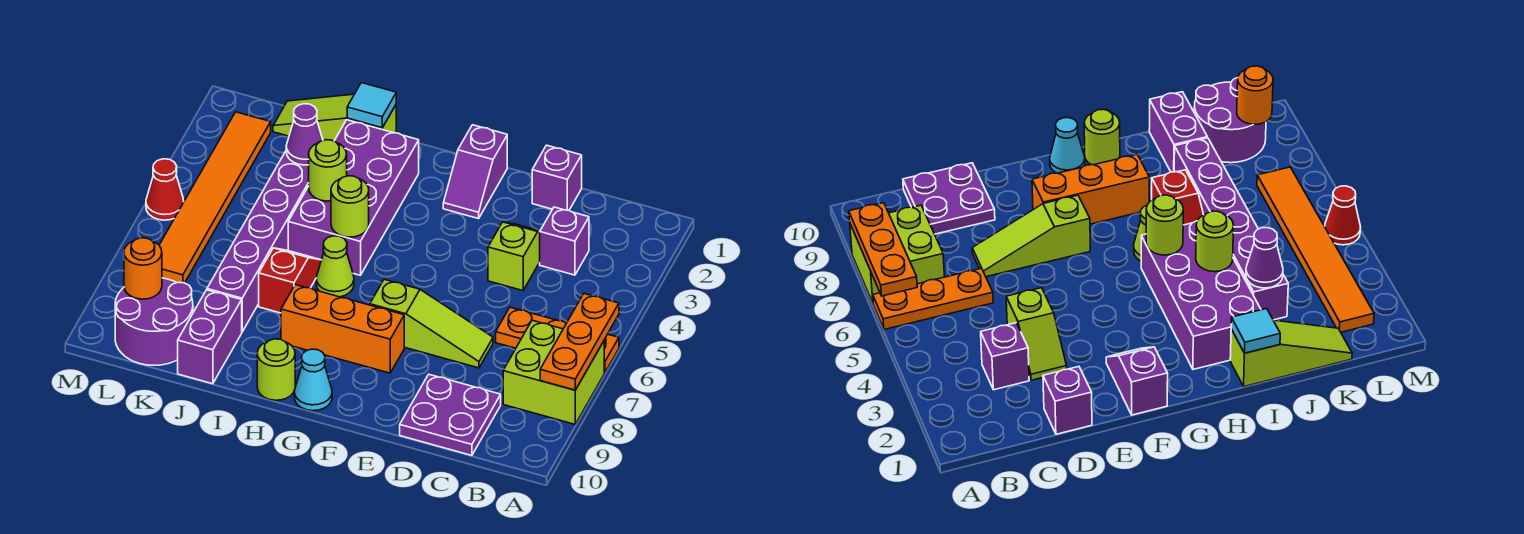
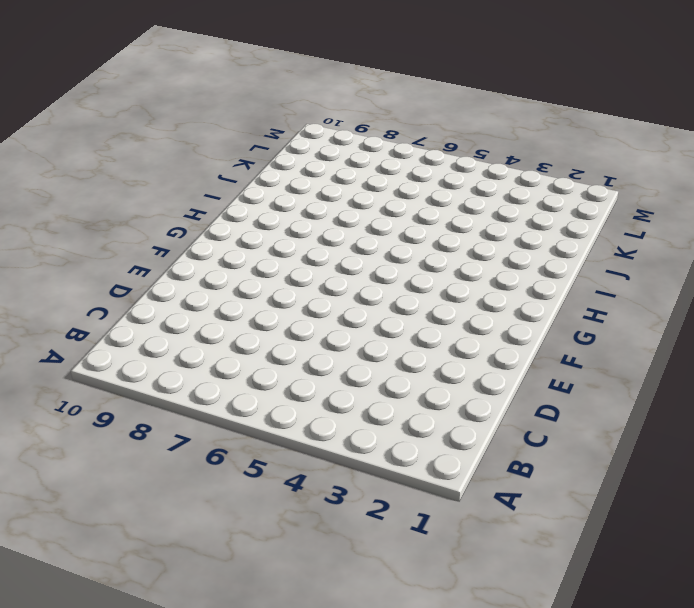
none -> orange 1x3 plate [496,307,619,373]
none -> lime 2x2 brick [503,320,604,424]
none -> purple 1x1 brick [540,207,589,275]

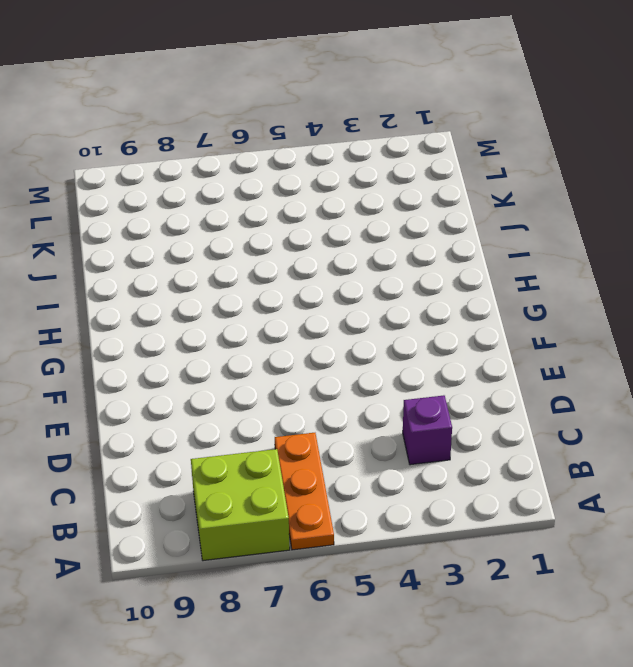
none -> purple 2x2 plate [400,374,501,456]
none -> purple 1x1 brick [532,145,582,210]
none -> lime 1x2 slope [488,222,540,291]

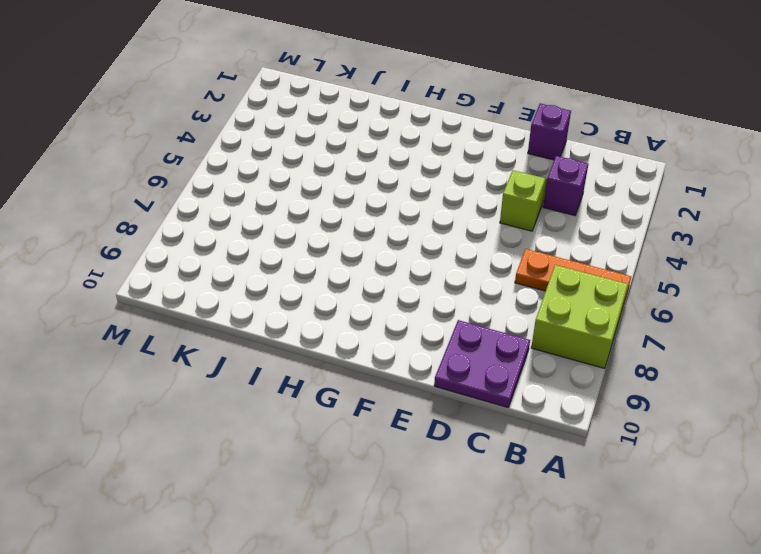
none -> lime 1x3 slope [370,279,493,368]
none -> purple 1x2 slope [443,125,507,219]
none -> orange 1x3 brick [281,285,404,373]

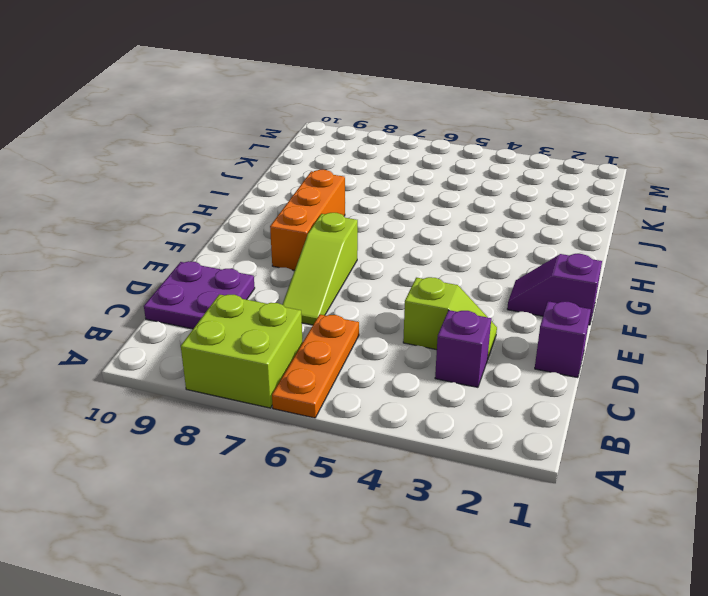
none -> cyan 1x1 cone [294,349,332,411]
none -> purple 2x4 brick [288,120,419,275]
none -> lime 1x1 cone [316,236,354,297]

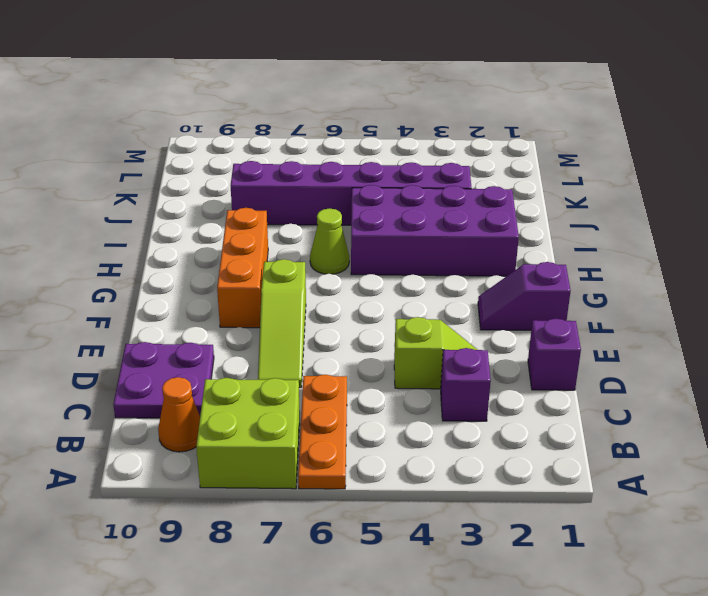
orange 1x1 cone [158,377,200,452] -> none
none -> cyan 1x1 cone [294,349,332,411]
none -> lime 1x1 round brick [257,339,295,400]
none -> lime 1x3 slope [273,94,396,141]

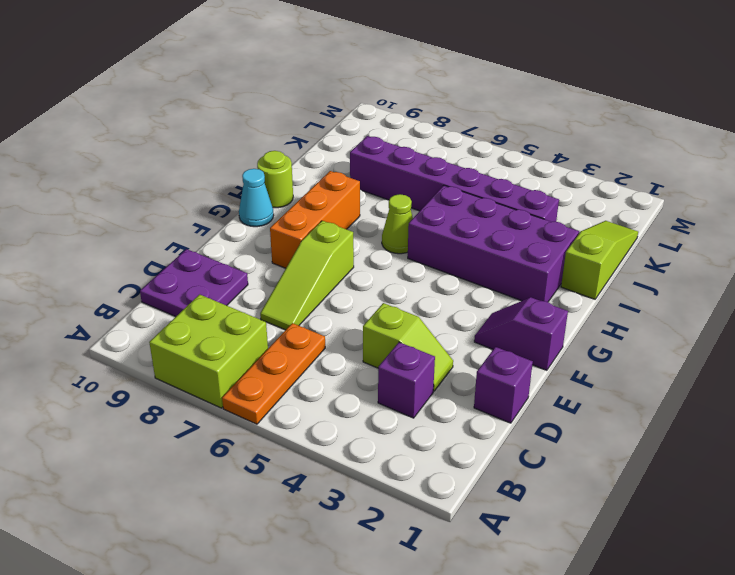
none -> red 1x2 slope [259,248,321,313]
none -> purple 1x2 brick [178,290,242,384]
none -> purple 2x2 round brick [115,278,193,365]

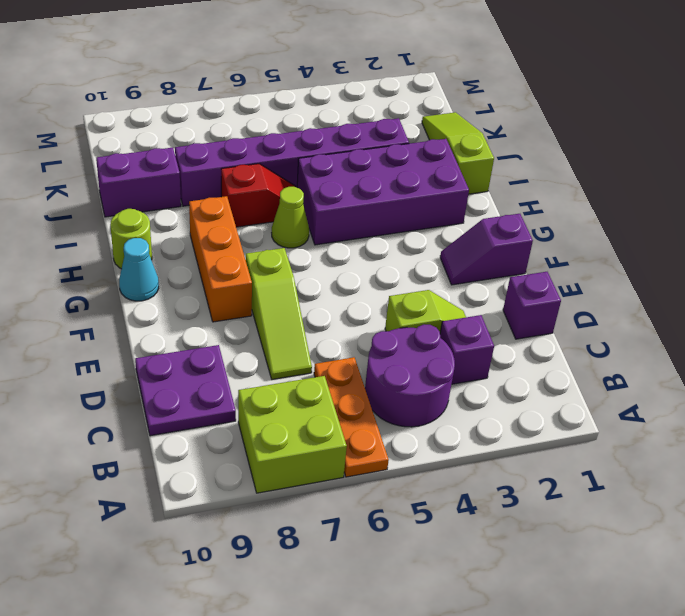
purple 2x2 round brick [365,324,455,427] -> purple 2x2 round brick moved to [115,278,193,365]
none -> orange 1x6 tile [159,112,271,283]
none -> red 1x1 cone [146,159,184,220]
none -> orange 1x3 plate [540,294,619,390]

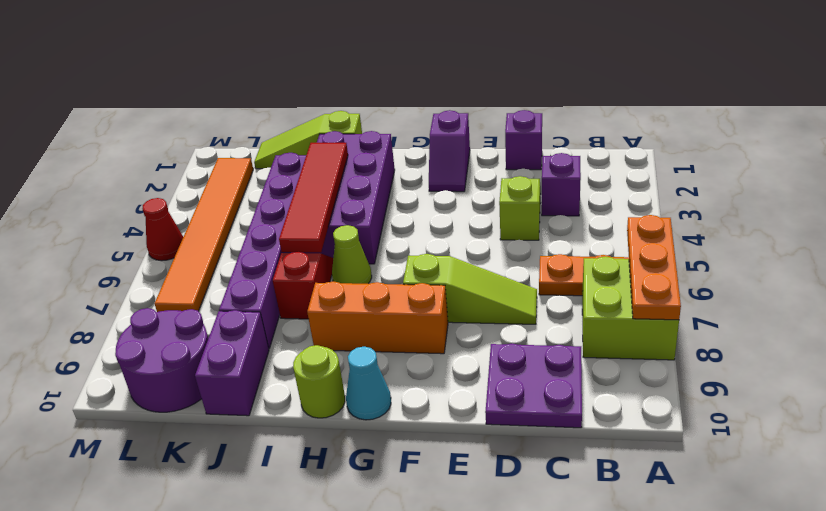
red 1x4 tile [279,143,348,252] -> lime 1x1 round brick [309,140,347,201]
none -> lime 1x1 round brick [331,176,369,237]
none -> cyan 1x1 tile [347,83,396,128]
none -> purple 1x1 cone [286,104,323,165]

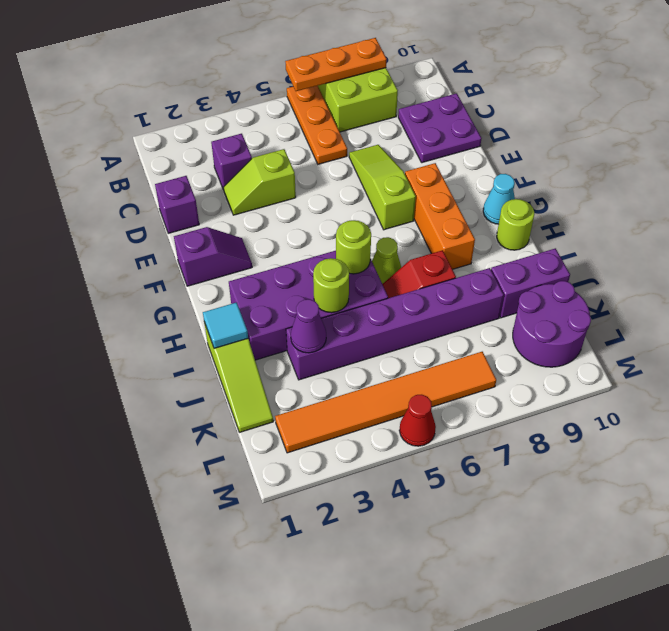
none -> orange 1x1 round brick [124,238,162,299]

